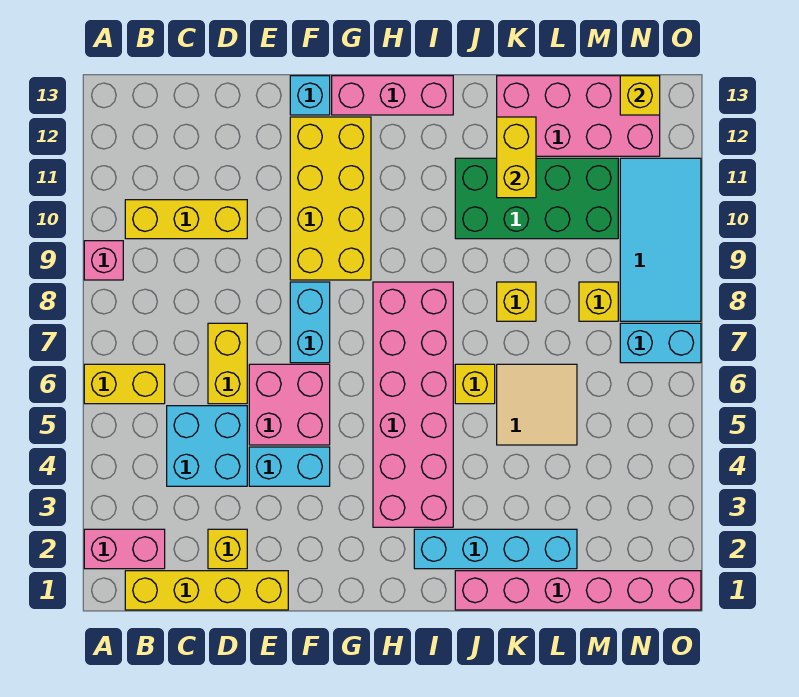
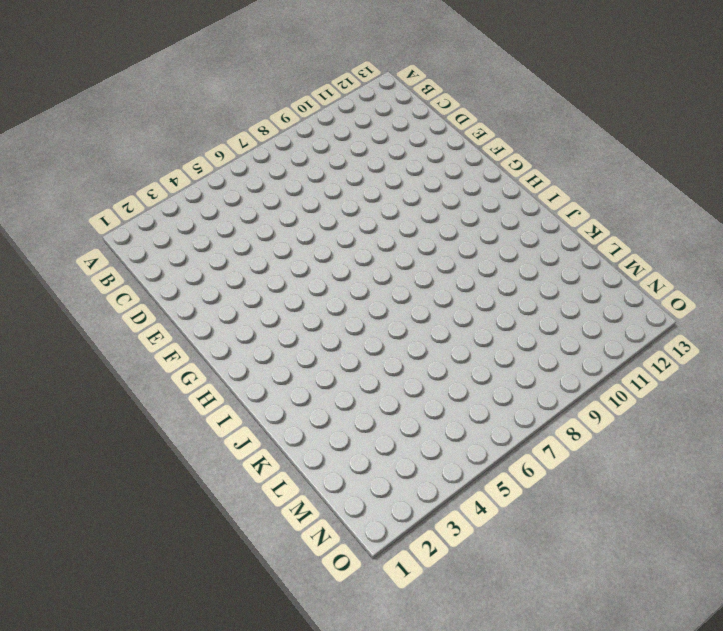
none -> pink 1x2 brick [84,529,165,569]
none -> yellow 1x2 brick [84,364,165,404]
none -> pink 1x1 brick [84,241,123,280]

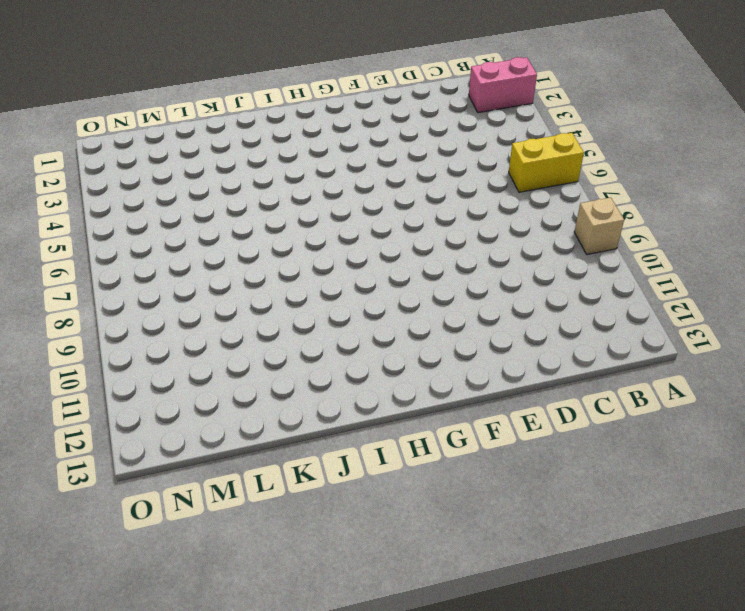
tan 1x1 brick [574,197,624,254] -> pink 1x1 brick [84,241,123,280]
none -> yellow 1x4 brick [125,571,288,610]
none -> yellow 1x3 brick [125,200,247,239]
none -> cyan 2x2 brick [167,406,247,486]

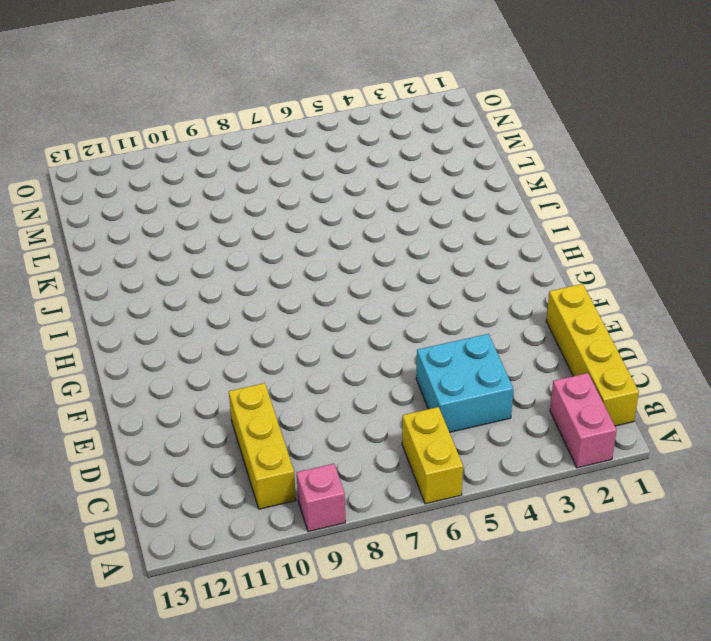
none -> yellow 1x1 brick [208,529,247,569]
none -> yellow 1x2 brick [208,323,247,404]
none -> cyan 1x2 brick [249,447,330,486]

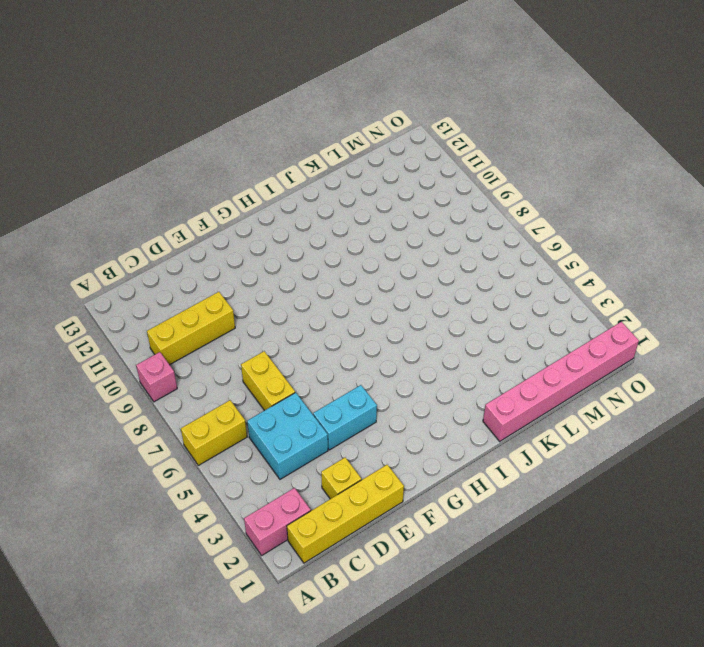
none -> pink 2x2 brick [249,364,330,445]
none -> cyan 1x2 brick [290,282,330,363]
none -> yellow 2x4 brick [290,117,371,280]

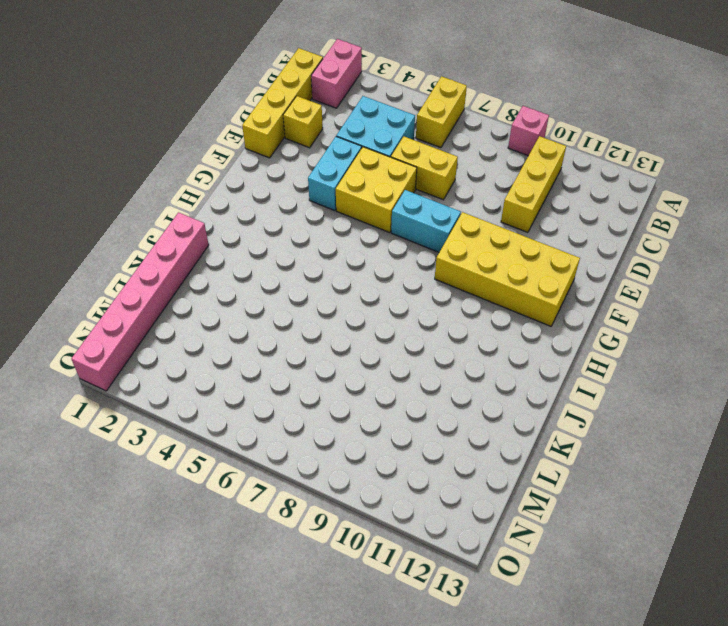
yellow 2x2 brick [336,147,417,233] -> pink 2x2 brick [249,364,330,445]
none -> cyan 1x1 brick [290,76,330,115]
none -> pink 1x3 brick [332,76,453,115]
none -> pink 2x6 brick [373,282,453,527]

